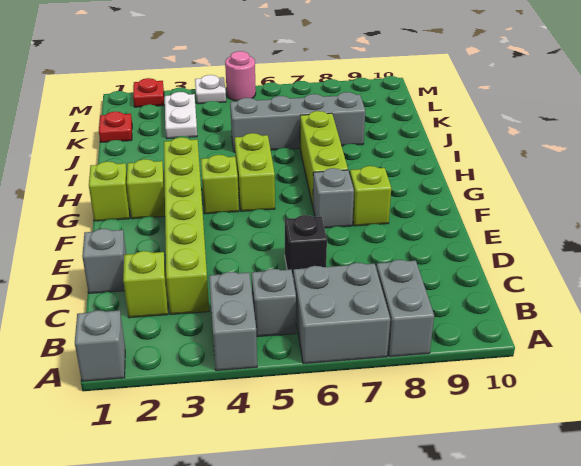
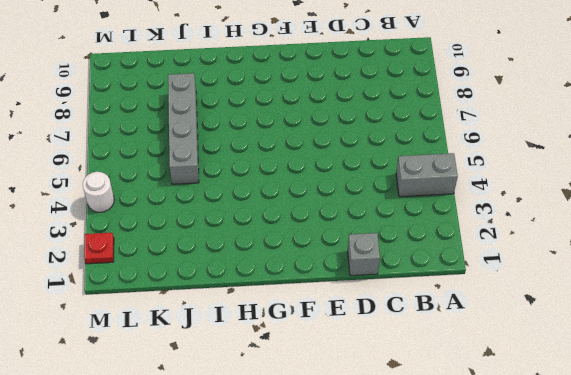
white 1x1 round brick [83,172,114,212] -> white 1x1 plate [195,75,226,104]
none -> grey 1x1 brick [75,310,125,381]
none -> grey 2x2 brick [293,263,390,364]
none -> grey 1x2 brick [376,260,434,357]

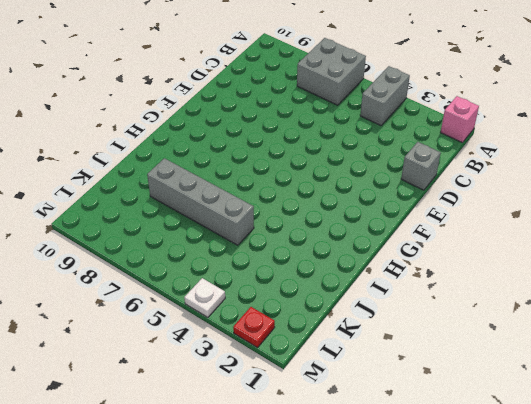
pink 1x1 brick [441,96,479,143] -> grey 1x1 brick [75,310,125,381]
none -> grey 1x2 brick [376,260,434,357]
none -> grey 1x1 brick [251,269,296,337]
none -> lime 1x1 brick [123,251,168,318]

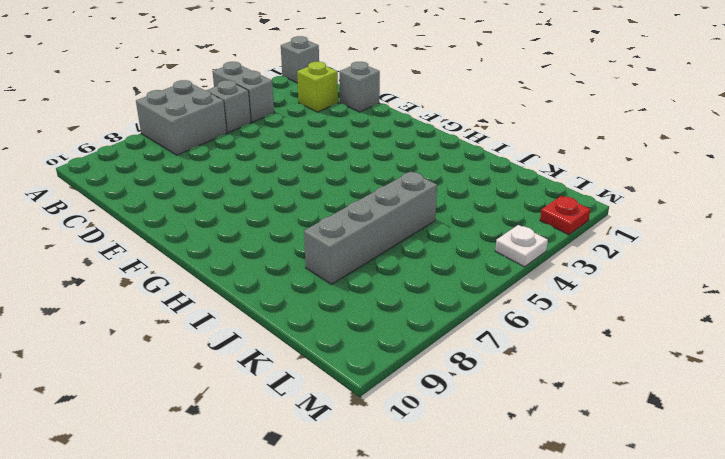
none -> grey 1x2 brick [376,260,434,357]
none -> lime 1x6 brick [164,137,209,315]
none -> black 1x1 brick [285,215,327,275]

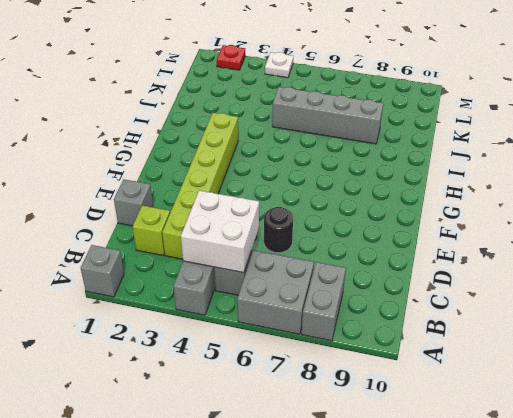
white 2x2 brick [181,191,259,273] -> none
black 1x1 round brick [264,207,293,253] -> black 1x1 brick [285,215,327,275]
none -> grey 1x1 brick [313,168,354,228]
none -> lime 1x1 brick [350,166,391,226]
none -> lime 1x1 brick [89,161,130,221]

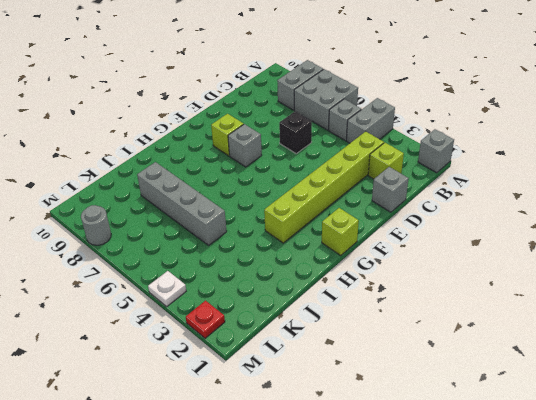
grey 1x1 round brick [81,205,111,245] -> none
none -> lime 1x1 brick [127,159,165,219]
none -> lime 1x1 brick [201,155,239,214]
none -> lime 1x2 brick [235,133,275,211]

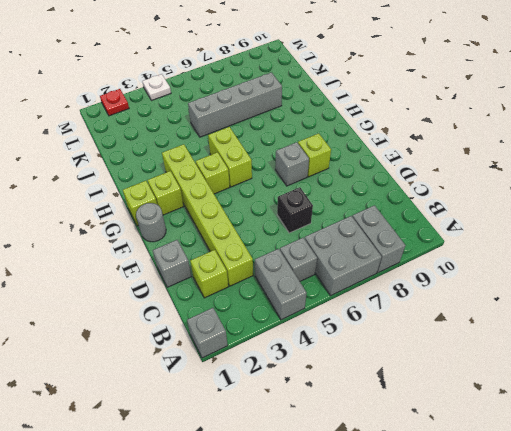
grey 1x1 round brick [136,203,166,242] -> none
none -> lime 1x3 brick [300,111,348,206]
none -> red 1x1 plate [99,112,132,142]
none -> white 1x2 plate [165,92,197,139]

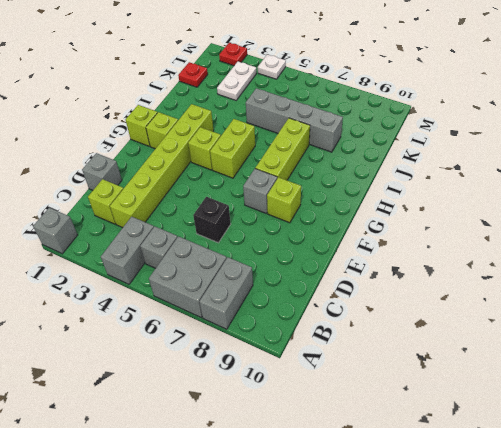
none -> pink 1x1 round brick [225,51,256,101]

